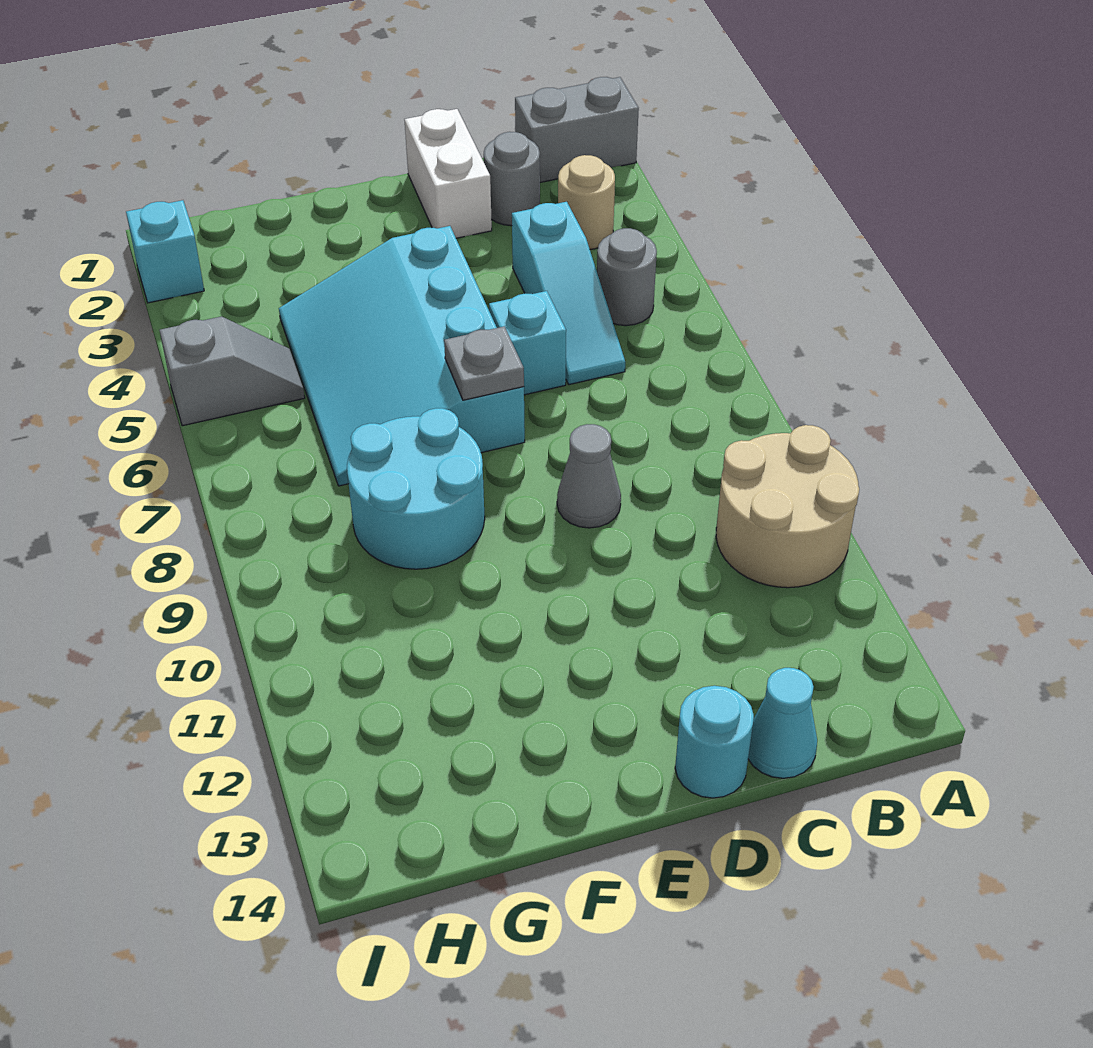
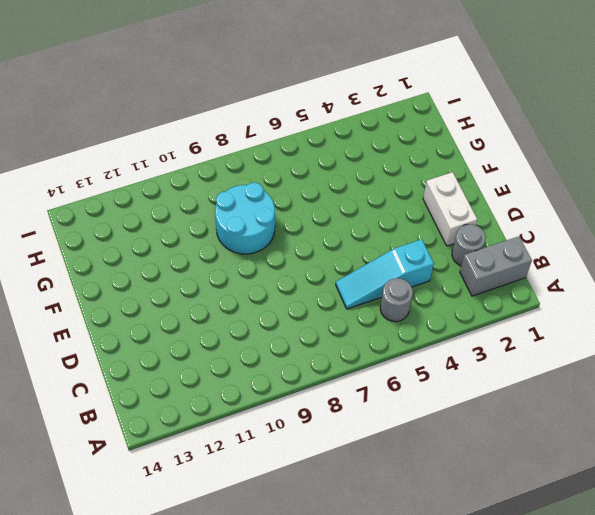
grey 1x2 brick [460,236,532,296] -> grey 1x2 brick turned to [515,77,639,182]
white 1x2 brick [423,172,477,246] -> white 1x2 brick turned to [404,109,492,238]
none -> tan 2x2 round brick [716,425,859,588]
none -> tan 1x1 round brick [558,155,615,249]
none -> cyan 1x1 cone [748,668,817,778]

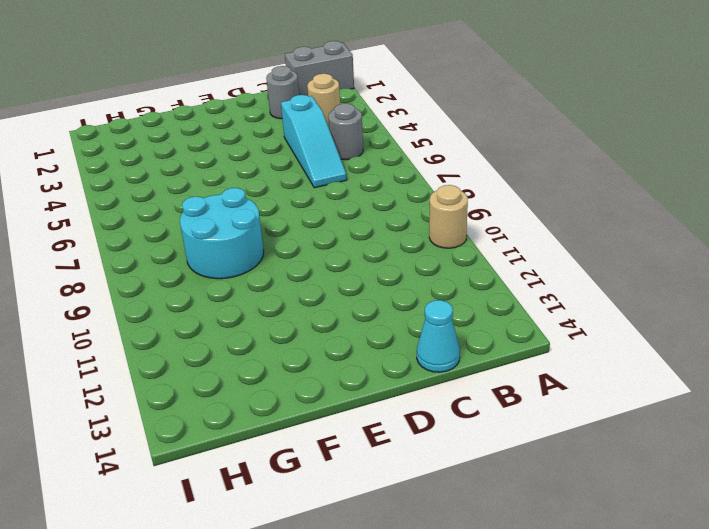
tan 1x1 round brick [429,185,468,248] -> tan 2x2 round brick [716,425,859,588]
none -> white 1x2 brick [404,109,492,238]
none -> cyan 1x1 brick [489,291,566,395]
none -> grey 1x1 cone [557,424,621,528]

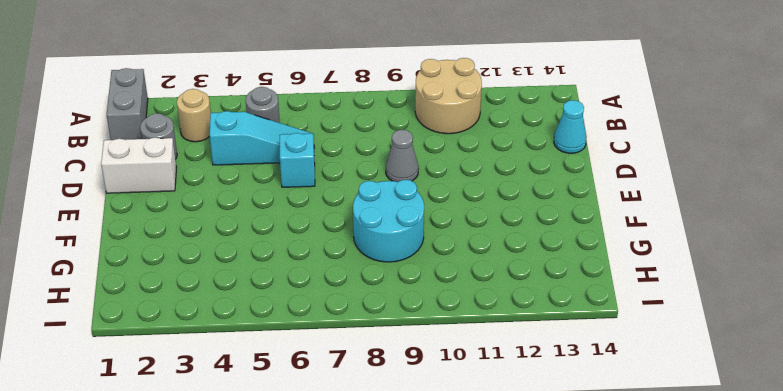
none -> cyan 1x1 round brick [675,686,754,798]
none -> cyan 3x4 slope [279,226,525,486]
none -> grey 1x2 slope [160,316,305,426]

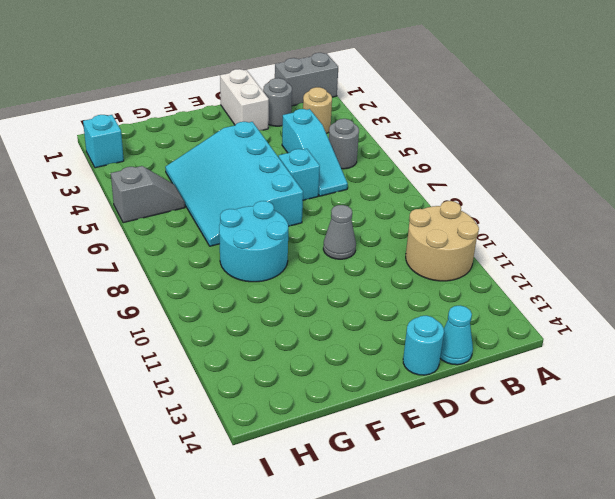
none -> grey 1x1 plate [444,326,524,400]

